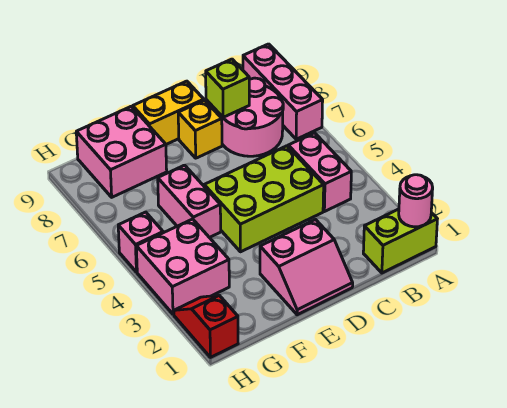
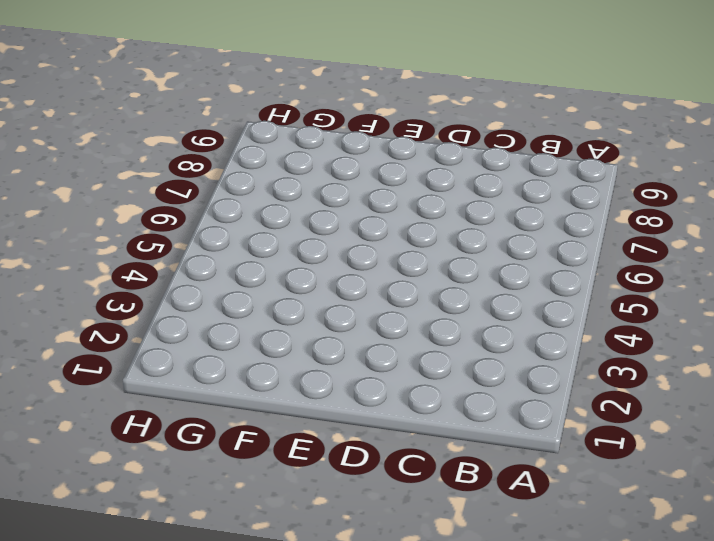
none -> lime 1x2 brick [363,209,437,273]
none -> pink 1x3 brick [243,44,323,139]
none -> pink 1x2 brick [288,133,351,212]

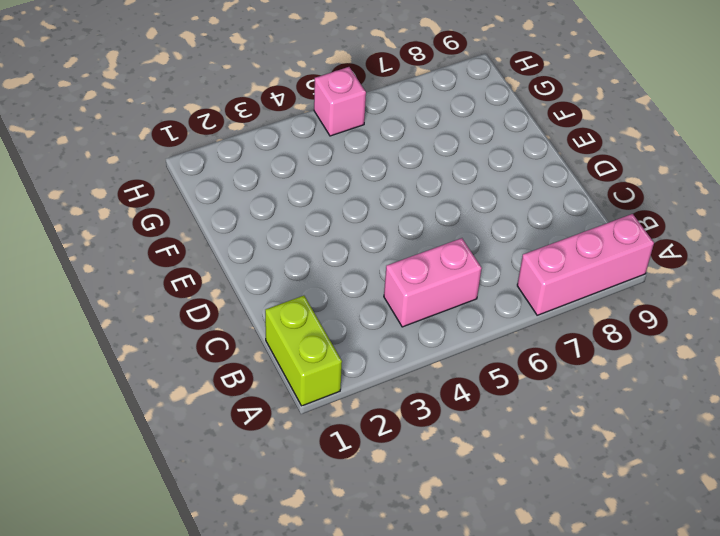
none -> pink 2x2 round brick [218,78,283,156]
none -> lime 2x3 brick [204,146,324,252]
none -> pink 2x2 slope [260,220,353,315]

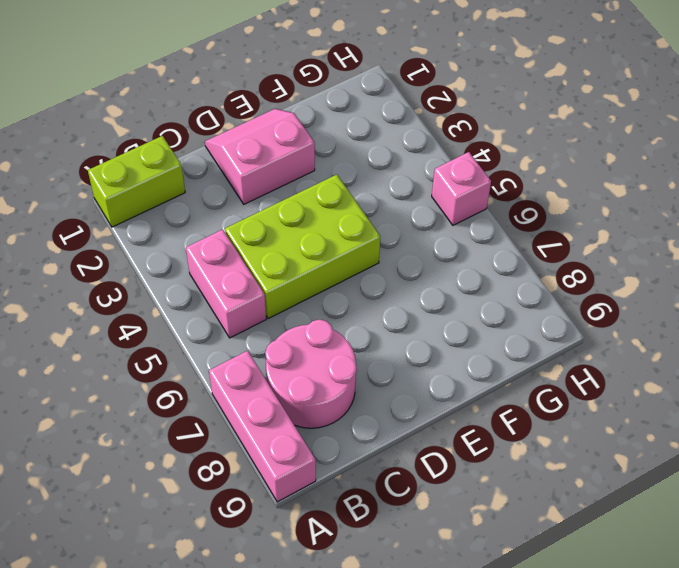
none -> yellow 1x1 brick [178,100,222,158]
none -> yellow 1x2 brick [133,81,204,144]
none -> pink 1x2 brick [158,165,221,238]

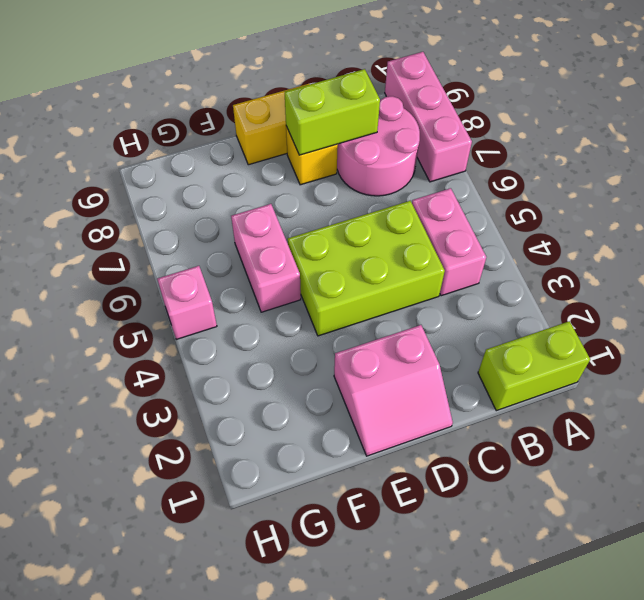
lime 1x2 brick [285,69,380,155] -> lime 1x1 brick [206,59,249,117]
none -> pink 2x2 brick [76,106,167,197]
none -> pink 2x2 brick [136,219,229,314]
none -> red 1x2 slope [174,295,238,357]

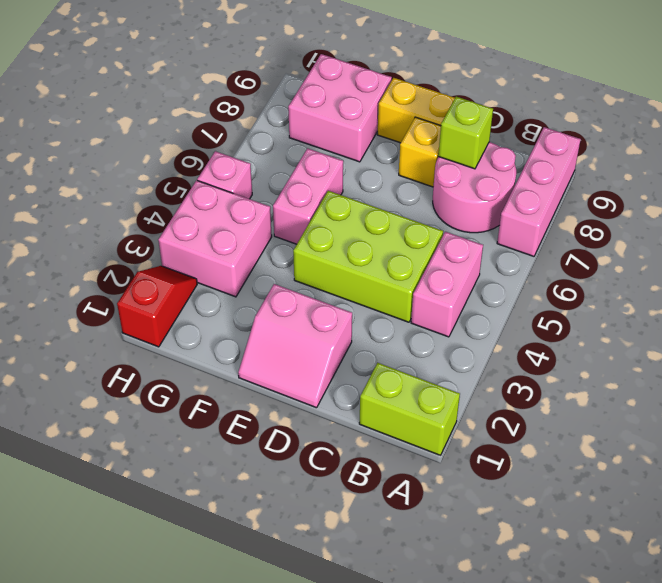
none -> pink 1x1 round brick [399,175,433,227]

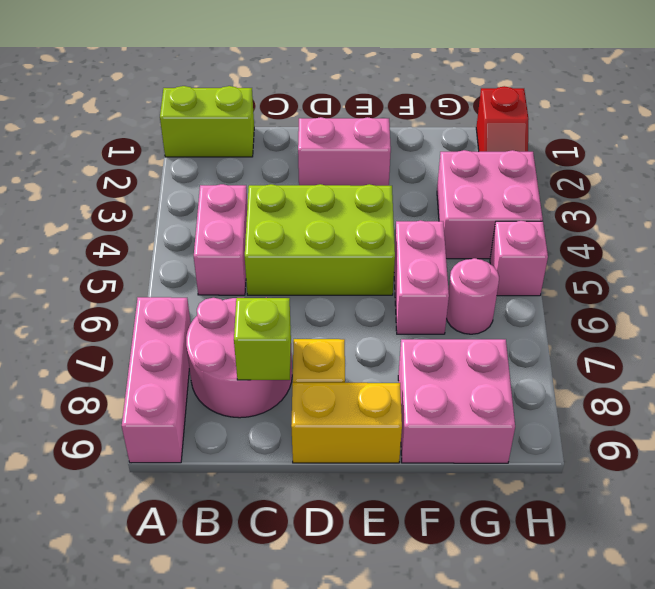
pink 1x1 round brick [446,258,499,334] -> pink 1x1 round brick moved to [399,175,433,227]

